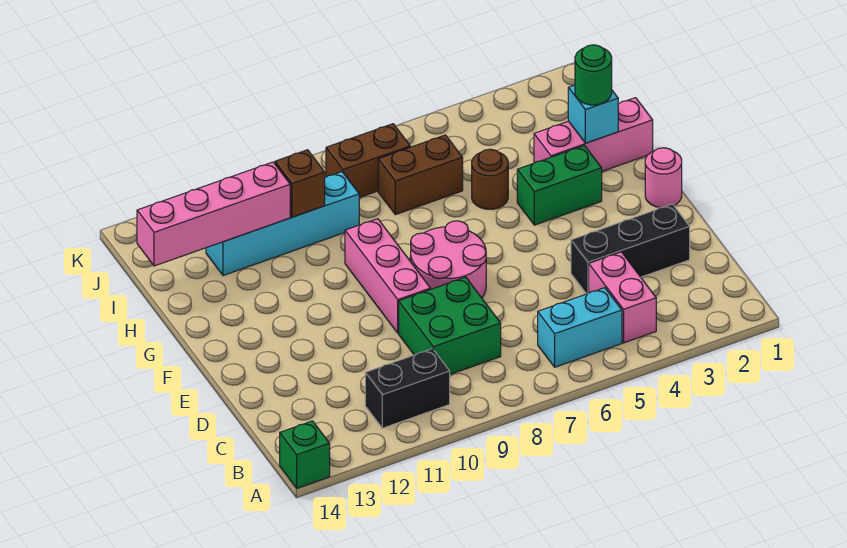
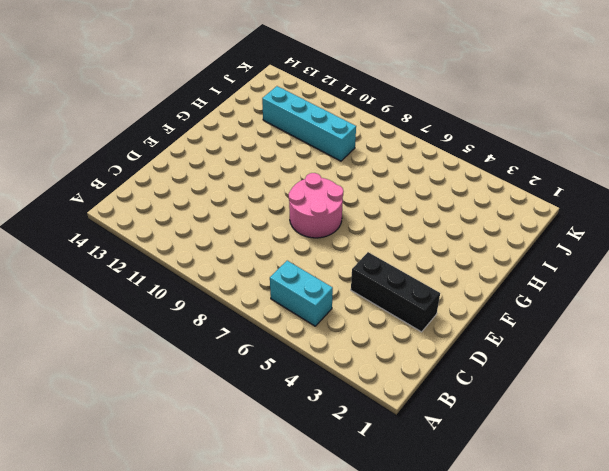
none -> green 1x1 brick [280,421,330,488]
none -> pink 1x2 brick [589,252,656,343]
none -> black 1x2 brick [365,349,450,428]

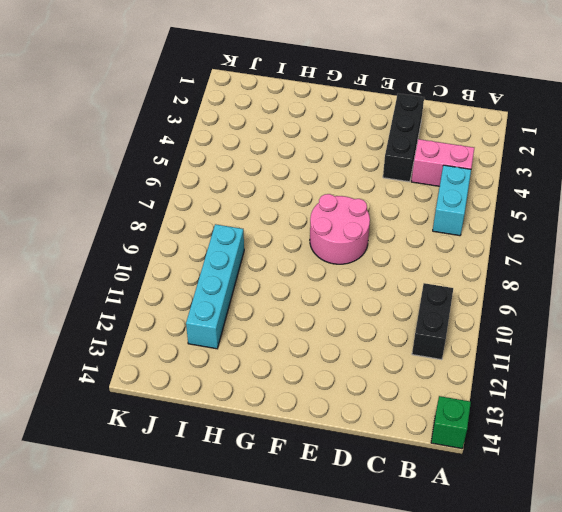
none -> green 2x2 brick [399,277,501,374]
none -> pink 1x3 brick [345,219,431,333]
none -> pink 1x1 round brick [645,148,682,208]

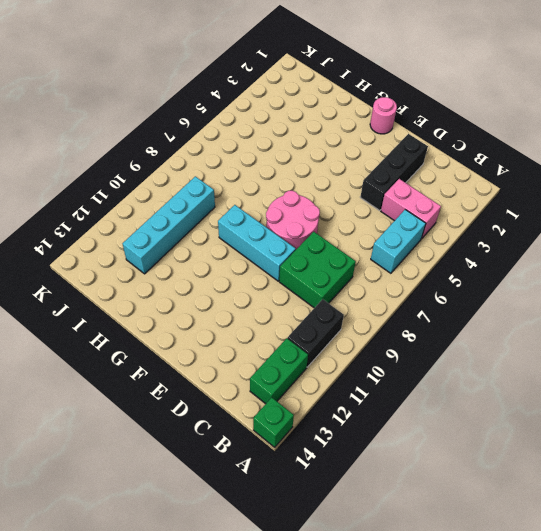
green 1x2 brick [250,338,308,404] -> green 1x2 brick moved to [517,146,602,225]
cyan 1x3 brick [218,205,296,281] -> pink 1x3 brick [345,219,431,333]
none -> pink 1x3 brick [534,98,653,171]
none -> brown 1x1 round brick [472,149,508,209]
none -> brown 1x2 brick [378,135,463,215]

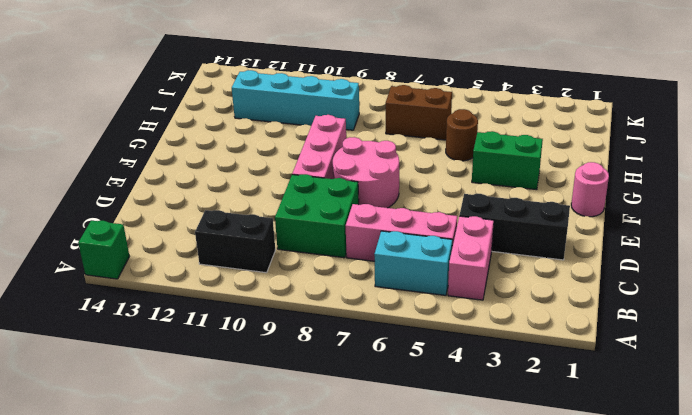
pink 1x3 brick [346,204,457,261] -> pink 1x3 brick moved to [534,98,653,171]
none -> brown 1x2 brick [326,124,410,198]
none -> cyan 1x1 brick [568,85,618,143]
none -> brown 1x1 brick [275,150,325,217]

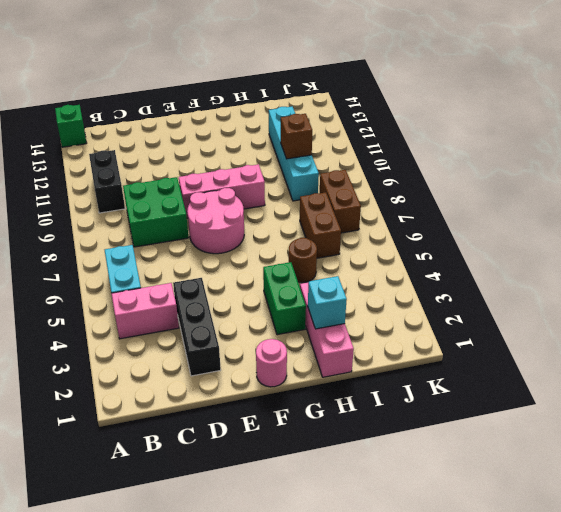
none -> pink 1x4 brick [137,162,290,266]
none -> green 1x1 round brick [575,45,612,105]

